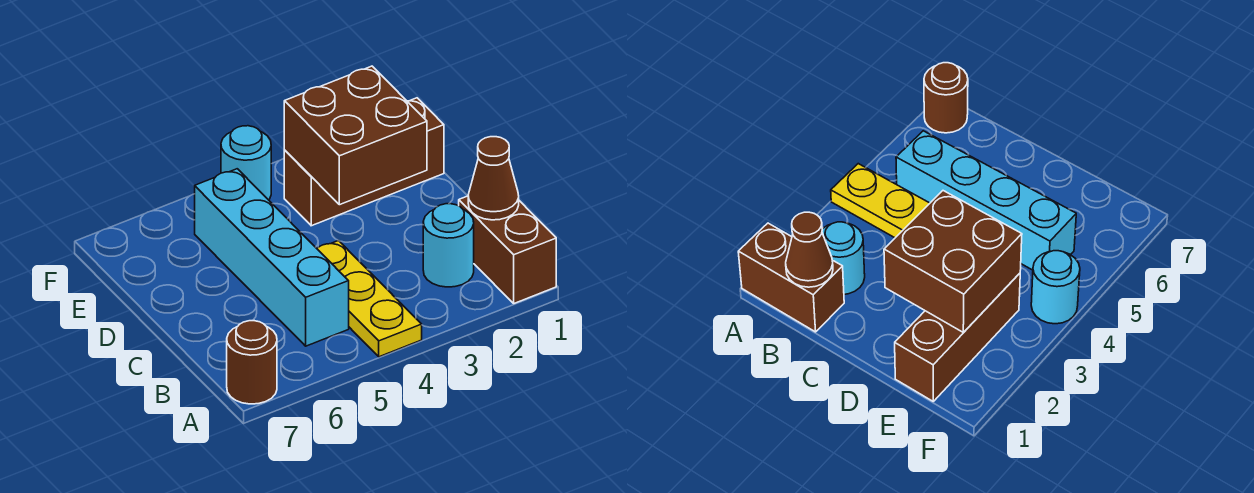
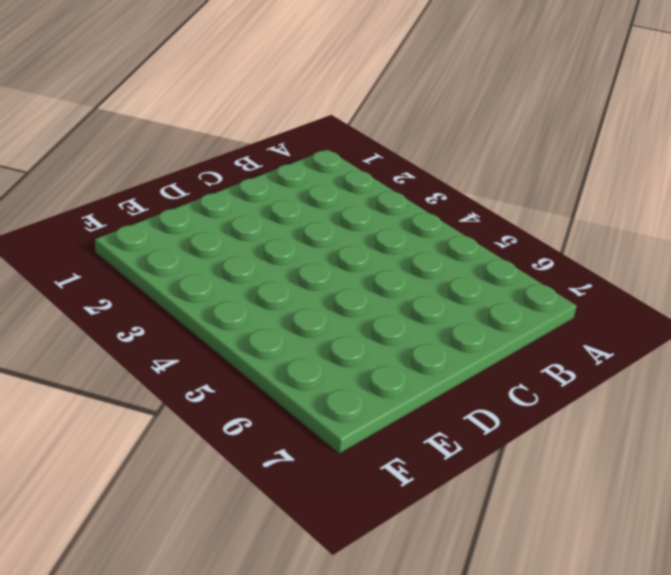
none -> brown 1x2 brick [459,196,556,303]
none -> yellow 1x3 plate [317,241,422,357]

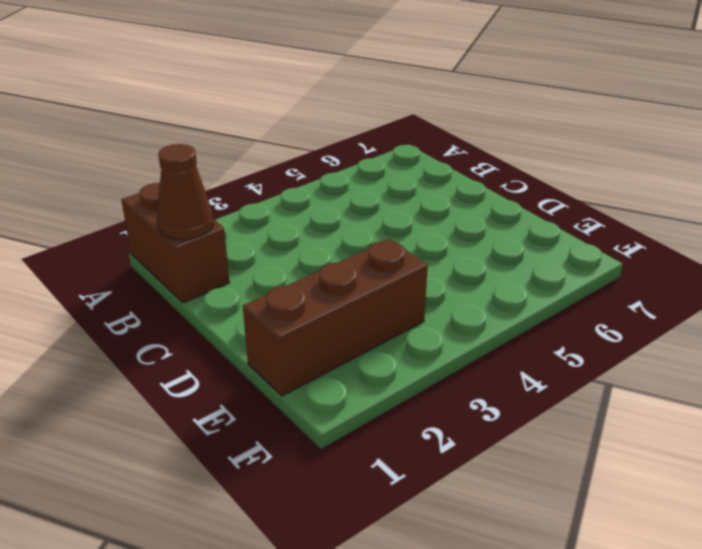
none -> yellow 1x3 plate [317,241,422,357]
none -> brown 1x1 round brick [227,321,277,404]

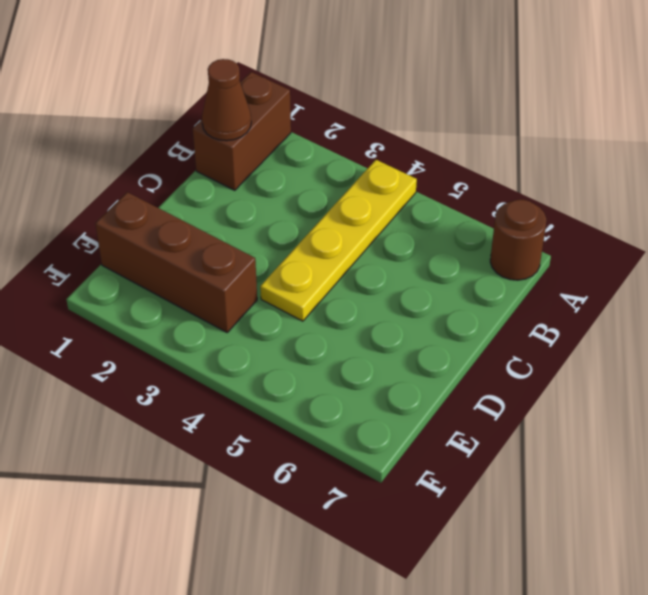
yellow 1x4 plate [260,160,417,321] -> yellow 1x3 plate [317,241,422,357]
none -> cyan 1x1 round brick [423,204,474,287]
none -> cyan 1x4 brick [195,169,349,346]

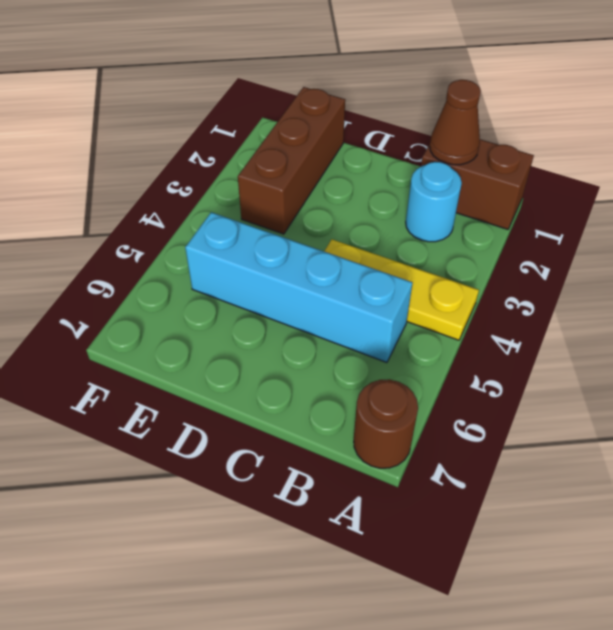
none -> cyan 1x1 round brick [221,126,271,200]
none -> brown 2x2 brick [284,66,427,205]

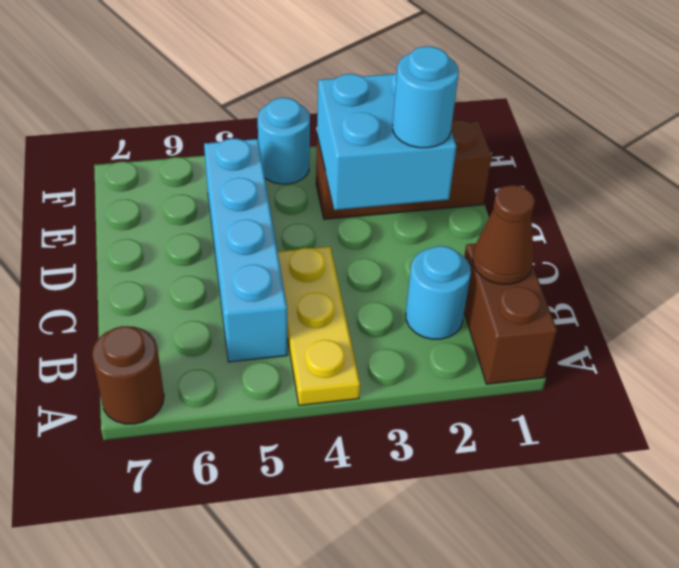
cyan 2x2 brick [317,73,457,210] -> brown 2x2 brick [284,66,427,205]
cyan 1x1 round brick [393,46,459,148] -> none

